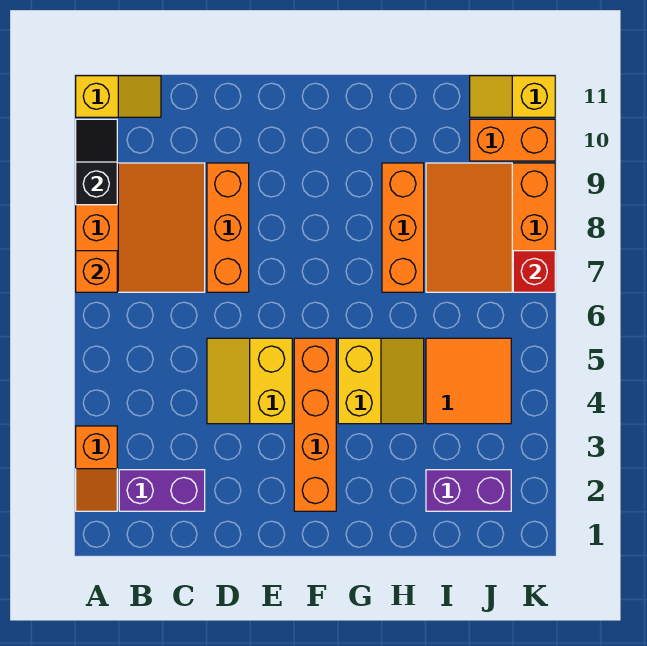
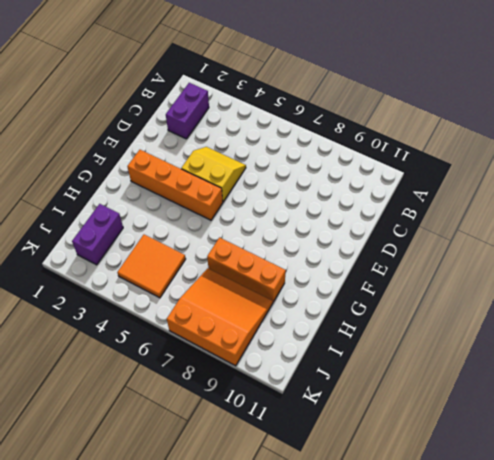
none -> orange 1x2 slope [76,426,117,511]
none -> orange 3x3 slope [76,163,205,292]
none -> yellow 1x2 slope [76,76,161,117]

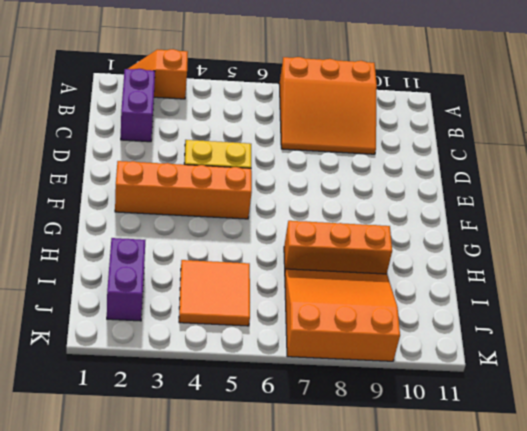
none -> yellow 1x2 slope [76,76,161,117]
none -> orange 1x3 brick [207,163,249,292]
none -> yellow 2x2 slope [338,338,424,424]

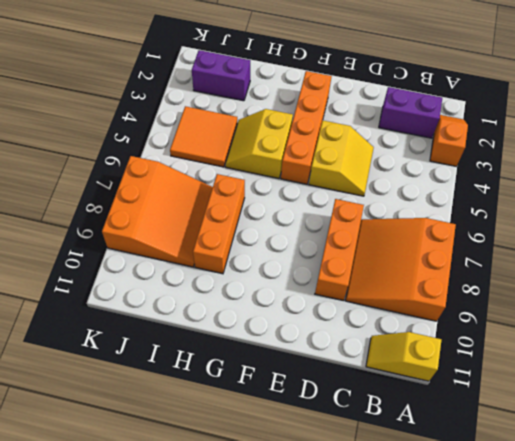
none -> orange 1x2 brick [470,119,555,161]
none -> yellow 1x2 slope [470,76,555,117]
none -> orange 1x1 brick [76,251,117,292]

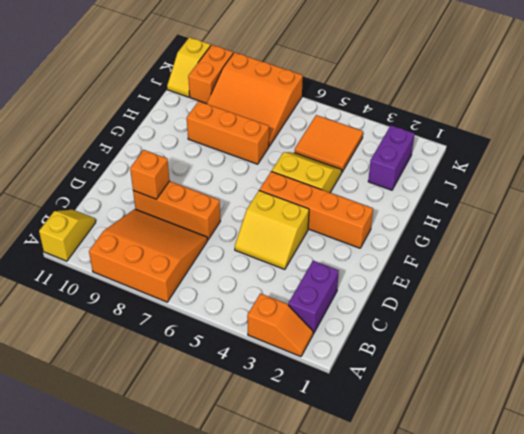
orange 1x1 brick [130,150,170,199] -> orange 1x1 brick moved to [76,251,117,292]
none -> black 1x2 slope [76,119,117,205]
none -> red 1x1 brick [513,251,555,292]

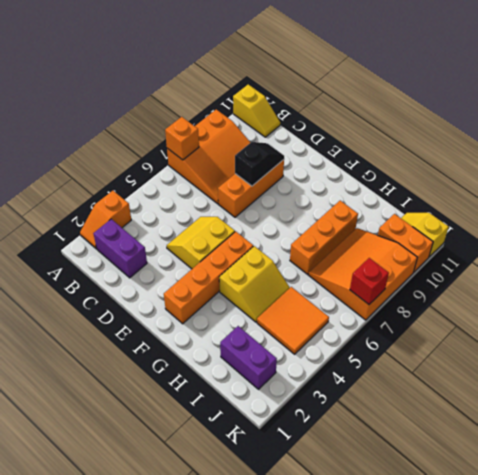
black 1x2 slope [235,142,284,186] -> black 1x2 slope moved to [76,119,117,205]

